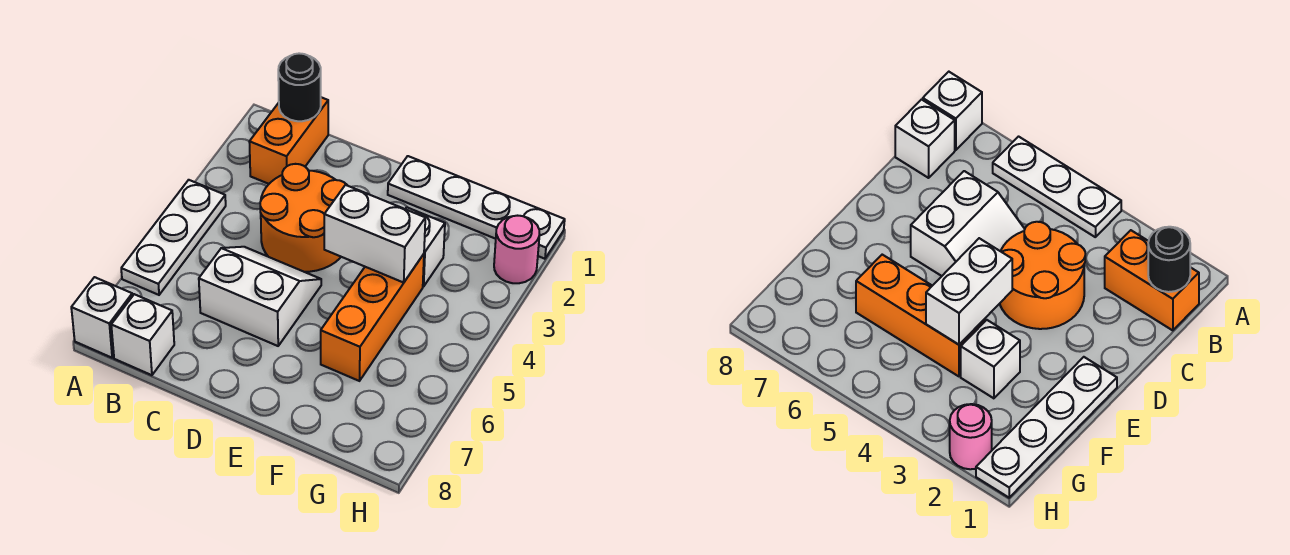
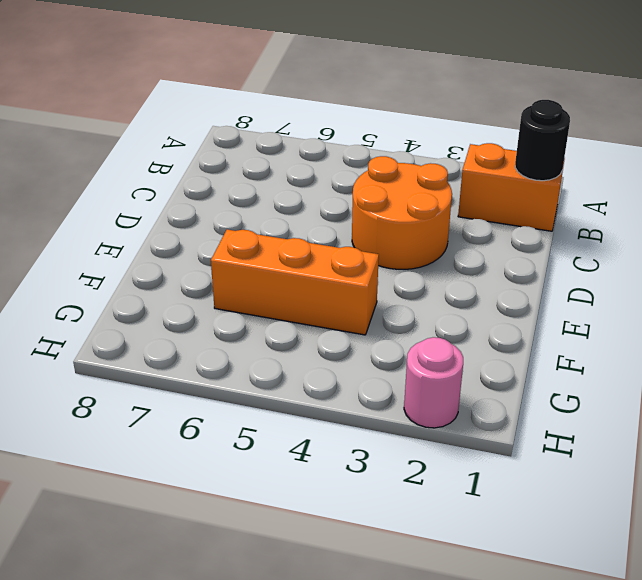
none -> white 1x3 plate [121,180,226,295]
none -> white 1x1 brick [71,277,132,358]
none -> white 1x1 brick [111,294,174,375]

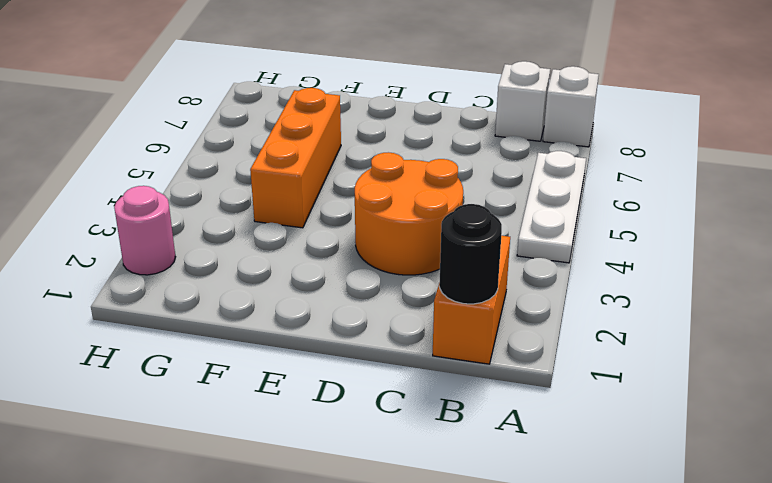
none -> white 2x2 slope [199,247,321,346]
none -> white 1x4 plate [388,156,565,259]
none -> white 1x1 brick [406,207,445,286]

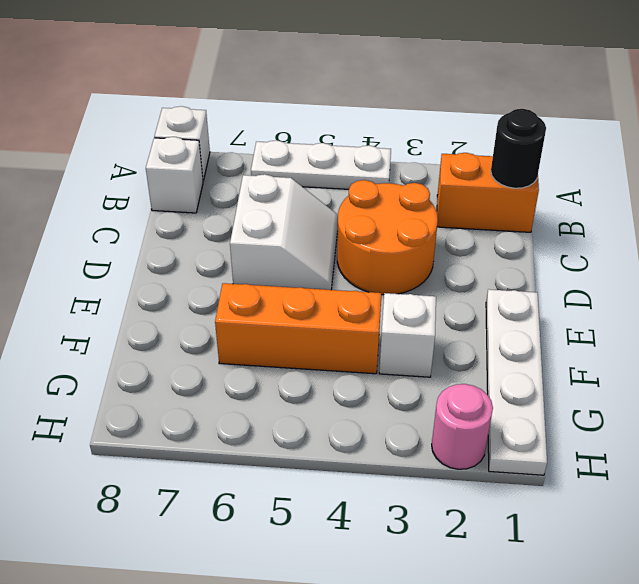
none -> white 1x2 brick [324,185,425,283]

